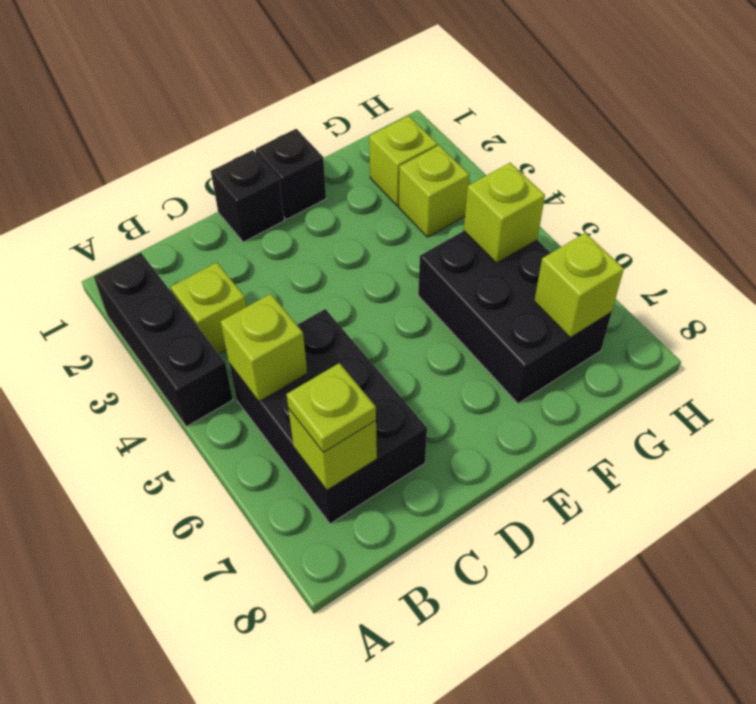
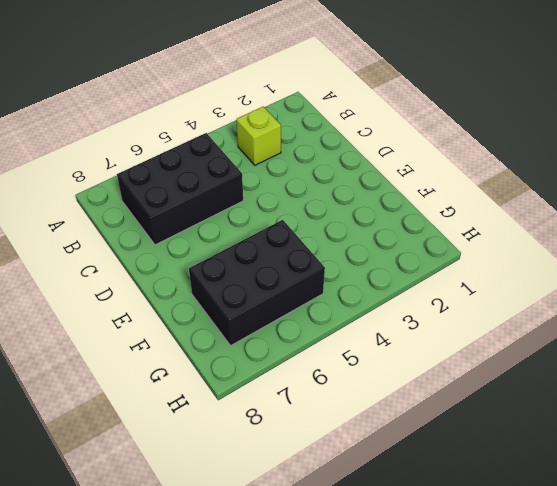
none -> black 1x3 brick [94,253,233,427]
none -> black 1x1 brick [211,150,284,242]
none -> black 1x1 brick [255,129,326,219]

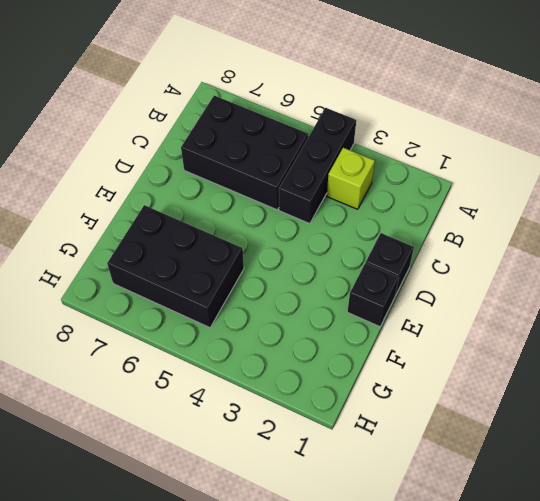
black 1x3 brick [279,108,356,224] -> black 1x3 brick turned to [94,253,233,427]
none -> lime 1x1 brick [369,116,438,206]
none -> lime 1x1 brick [399,145,469,237]
none -> lime 1x1 brick [221,294,307,401]

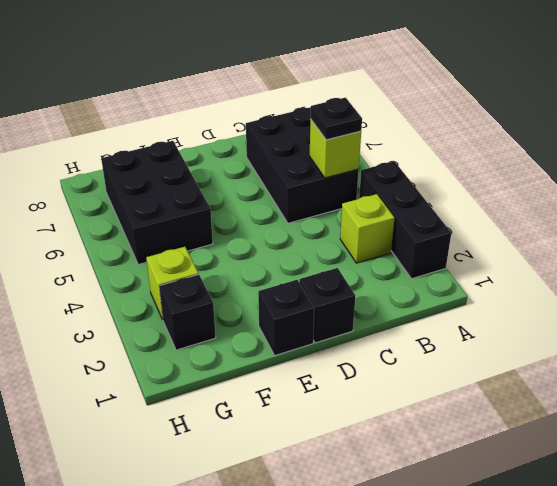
black 1x1 plate [311,98,362,140] -> none
black 1x1 brick [159,275,216,350] -> lime 1x1 brick [369,116,438,206]
none -> lime 1x1 brick [288,408,377,490]
none -> lime 1x1 brick [464,163,545,263]
none -> lime 1x1 brick [534,233,624,338]

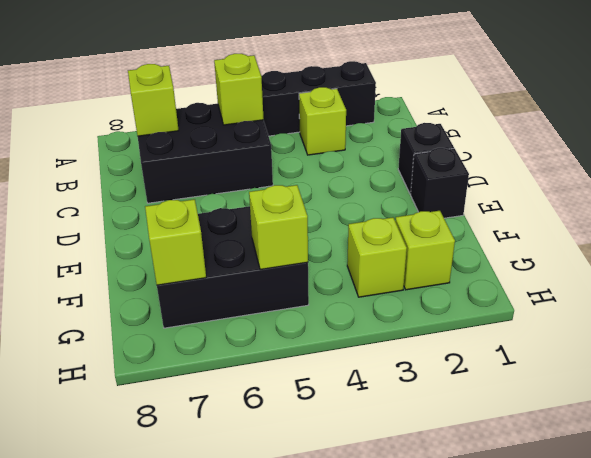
none -> lime 1x1 plate [287,363,376,452]

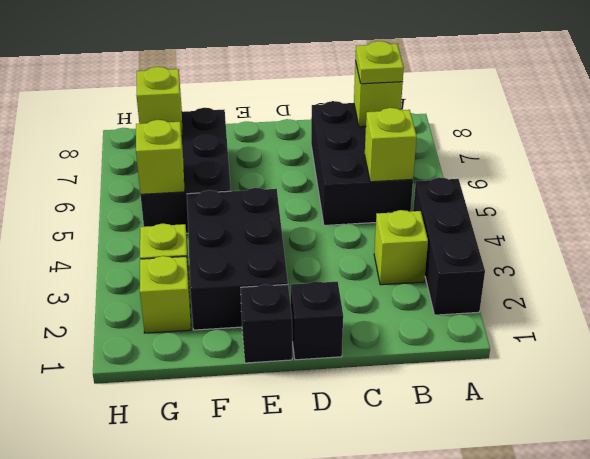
black 2x3 brick [187,188,288,330] -> none

